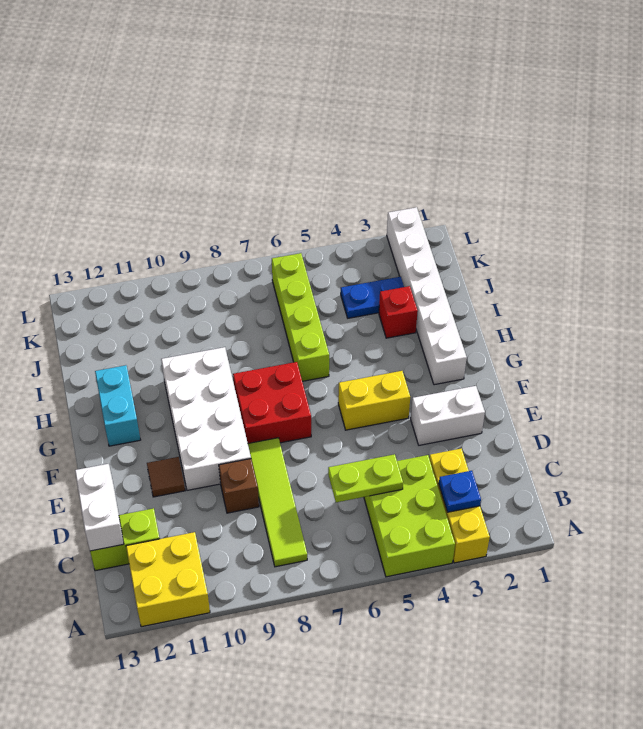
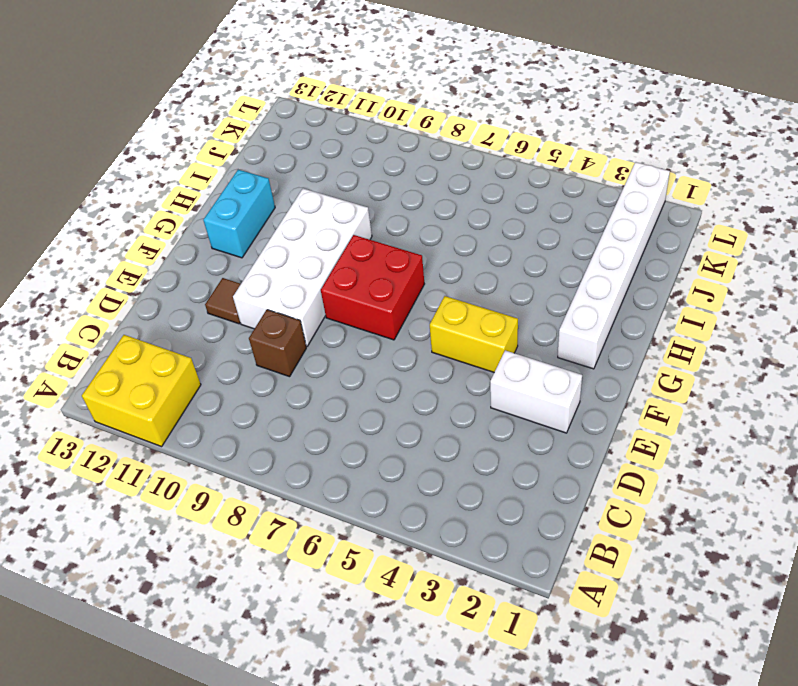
none -> yellow 1x3 brick [429,448,490,563]
none -> lime 2x3 brick [364,455,455,577]
none -> lime 1x4 tile [248,438,307,567]

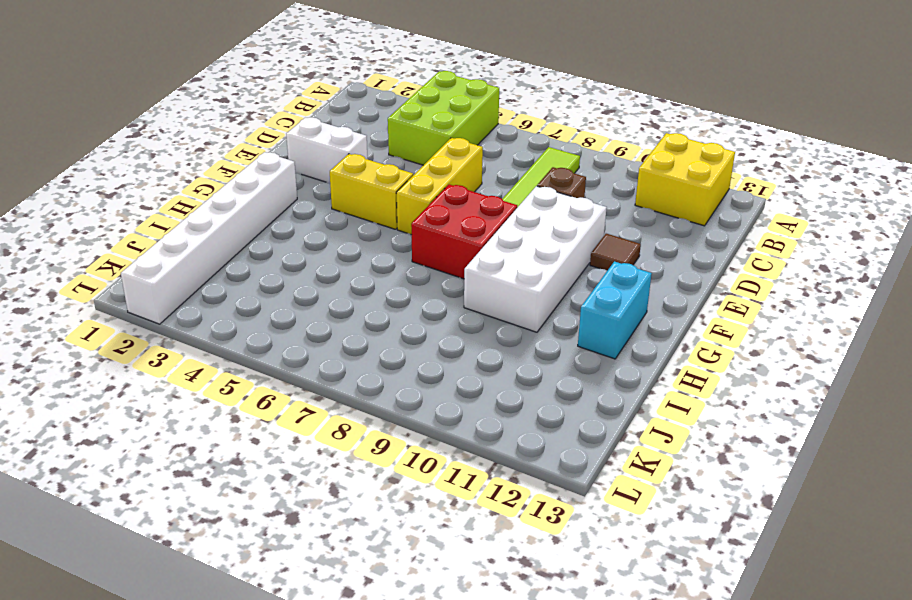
yellow 1x3 brick [396,138,483,235] -> yellow 1x3 brick moved to [429,448,490,563]
none -> lime 1x2 brick [90,508,160,571]
none -> lime 1x4 brick [272,253,329,381]
none -> red 1x1 brick [379,286,418,338]

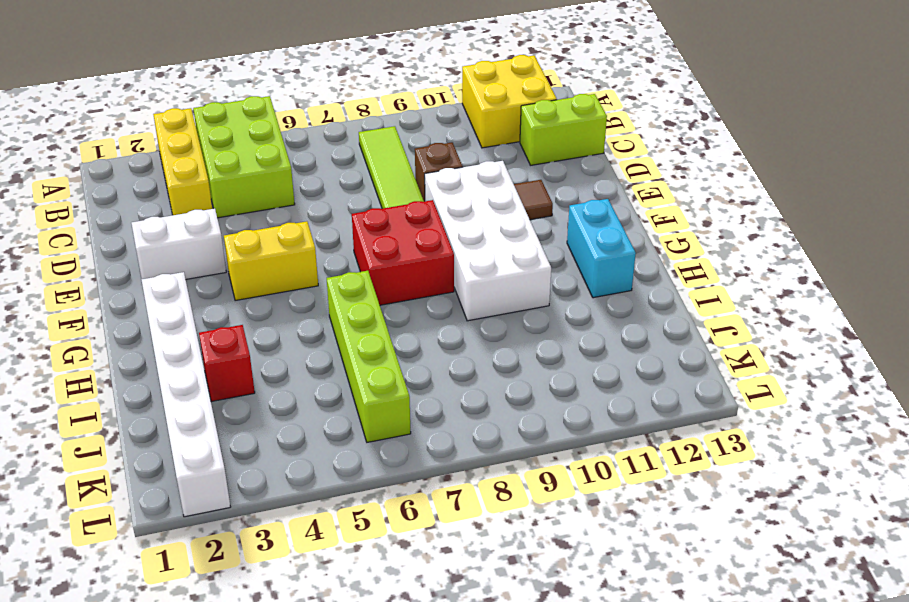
none -> blue 1x2 plate [341,277,404,318]
none -> blue 1x1 plate [439,471,481,512]
none -> lime 1x2 plate [328,454,403,502]

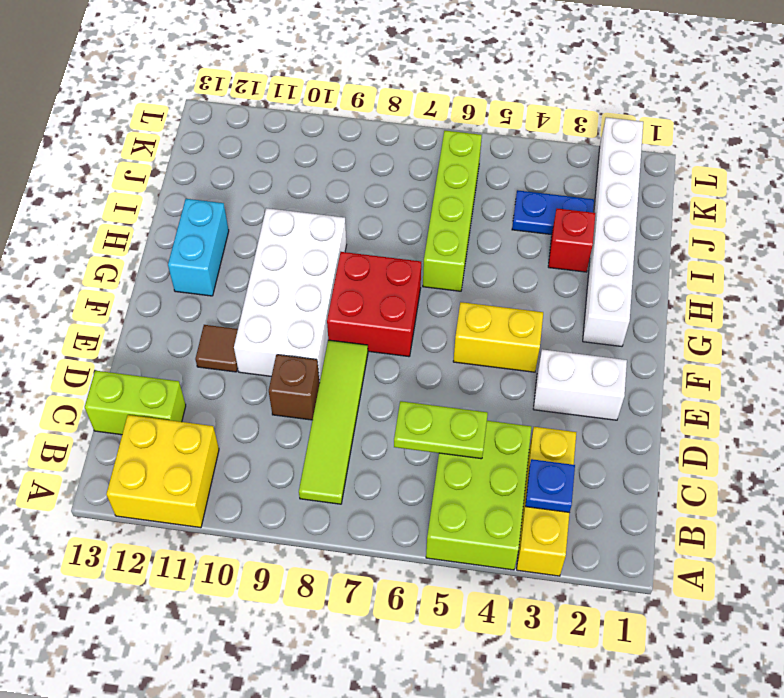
none -> white 1x2 brick [75,464,124,551]

